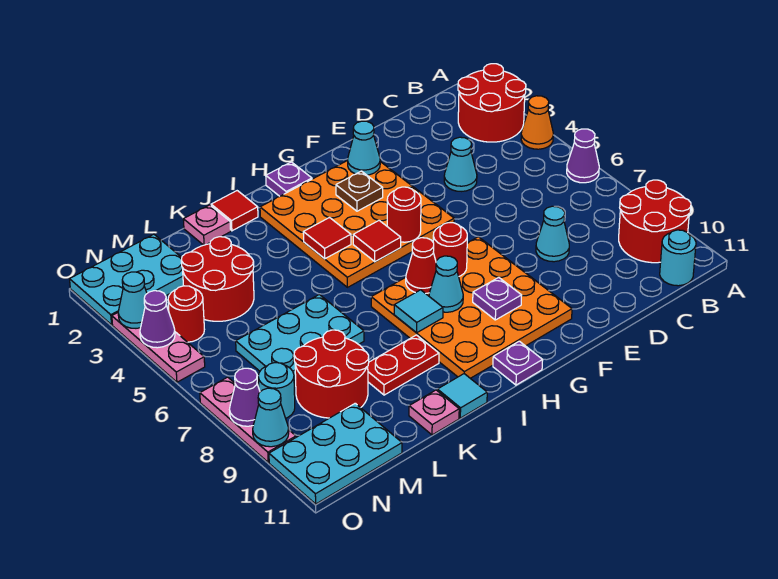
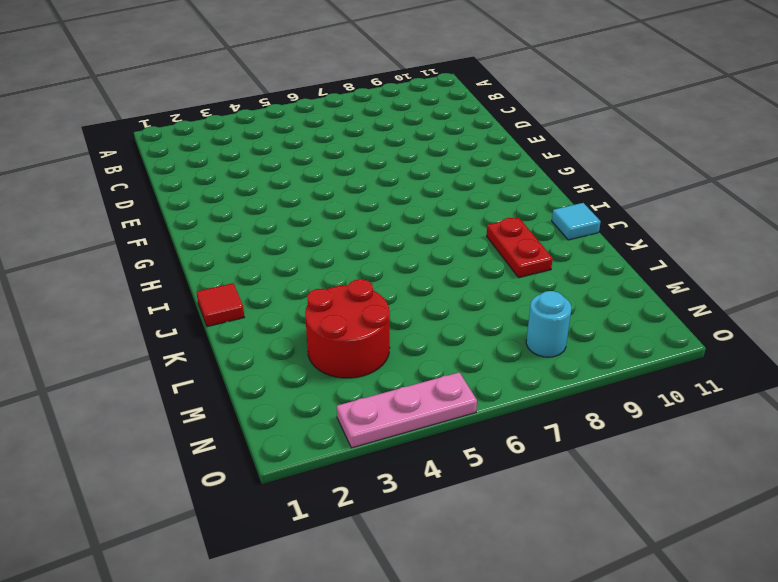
none -> red 2x2 round brick [458,64,526,142]
none -> orange 1x1 cone [521,96,553,149]
none -> purple 1x1 cone [567,129,599,183]
none -> red 2x2 round brick [619,180,691,263]

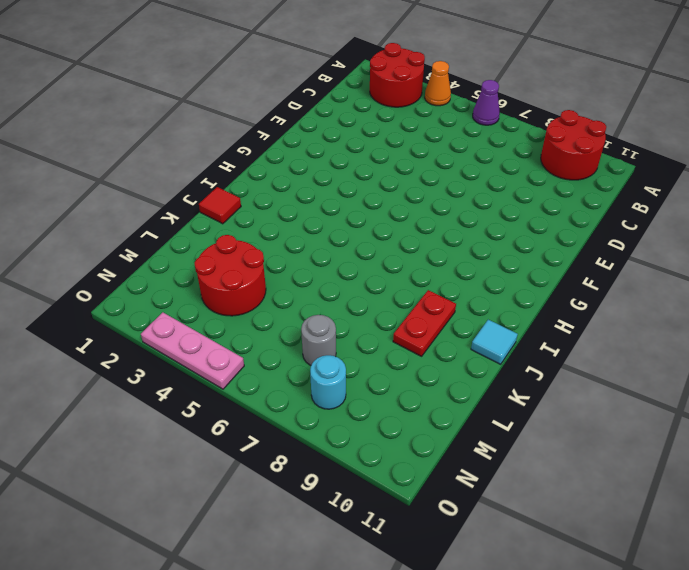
grey 1x1 round brick [301,315,336,365] -> cyan 2x3 plate [236,295,364,381]
none -> cyan 1x1 round brick [660,230,696,286]
none -> cyan 1x1 cone [444,137,477,191]
none -> cyan 1x1 cone [536,206,569,262]
none -> orange 4x4 plate [260,160,454,287]

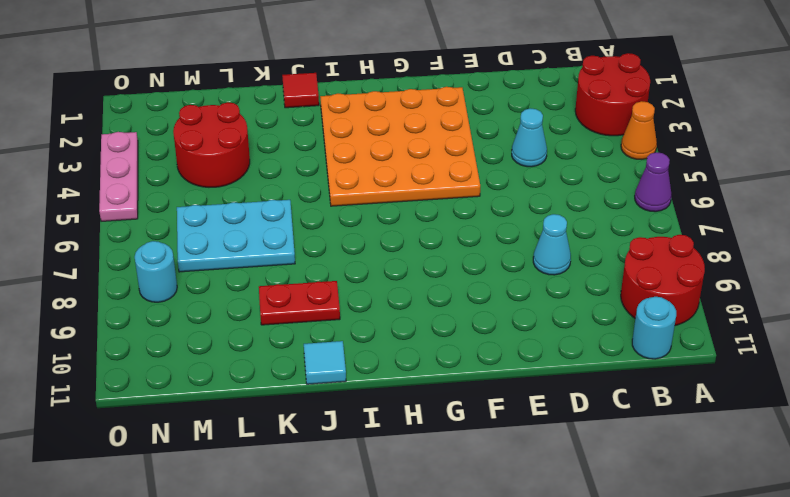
none -> orange 4x4 plate [371,237,572,378]
none -> purple 1x1 plate [266,162,312,196]
none -> purple 1x1 plate [493,341,543,385]
none -> pink 1x1 plate [183,205,231,245]

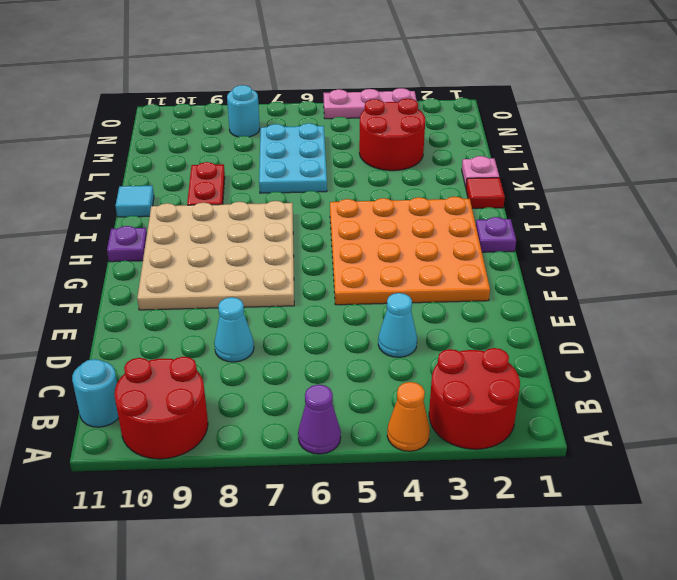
tan 4x4 plate [137,201,294,310] -> orange 4x4 plate [371,237,572,378]
none -> pink 1x1 plate [409,390,459,435]
none -> red 2x2 round brick [294,330,369,418]
none -> cyan 2x3 plate [70,234,183,325]
none -> cyan 2x3 plate [269,403,402,504]

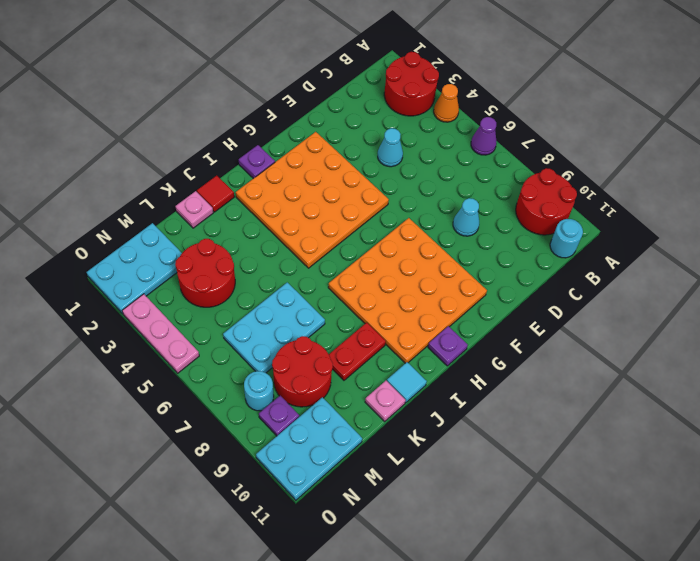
purple 1x1 plate [259,396,299,436] -> purple 1x1 plate moved to [473,277,522,320]
none -> red 1x1 round brick [168,286,204,342]
none -> pink 1x3 plate [200,377,296,462]
none -> cyan 1x1 cone [348,121,380,175]
none -> brown 1x1 plate [336,171,383,211]

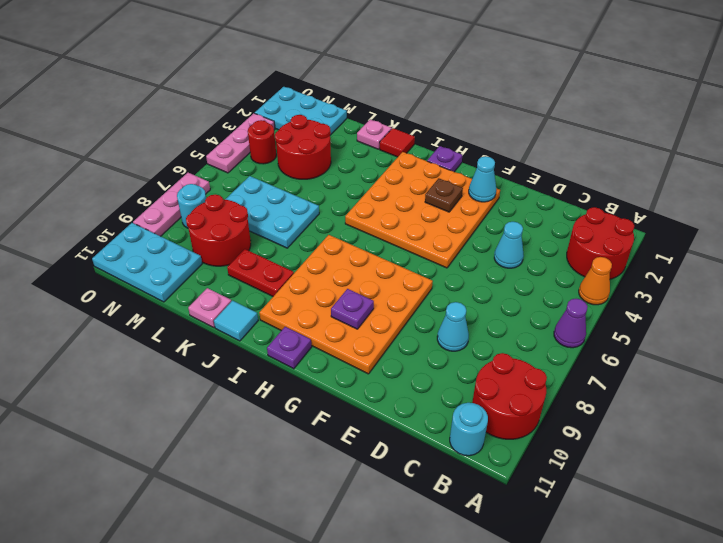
none -> red 1x1 round brick [387,187,421,242]
none -> red 1x1 round brick [433,223,467,276]
none -> red 1x1 tile [353,220,401,262]
none -> red 1x1 cone [406,238,436,294]

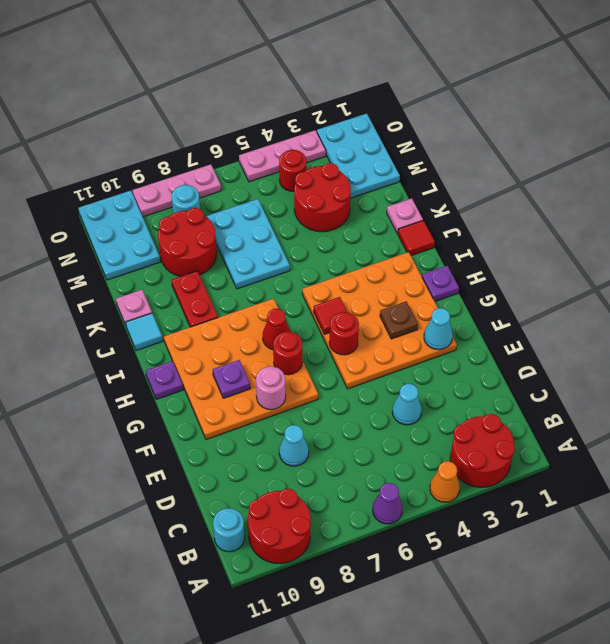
pink 1x1 round brick [256,366,286,410] -> none
none -> cyan 1x1 cone [429,256,463,312]
none -> red 1x1 tile [303,218,351,259]
none -> cyan 1x1 tile [394,290,443,333]
none -> cyan 1x1 cone [118,272,147,328]

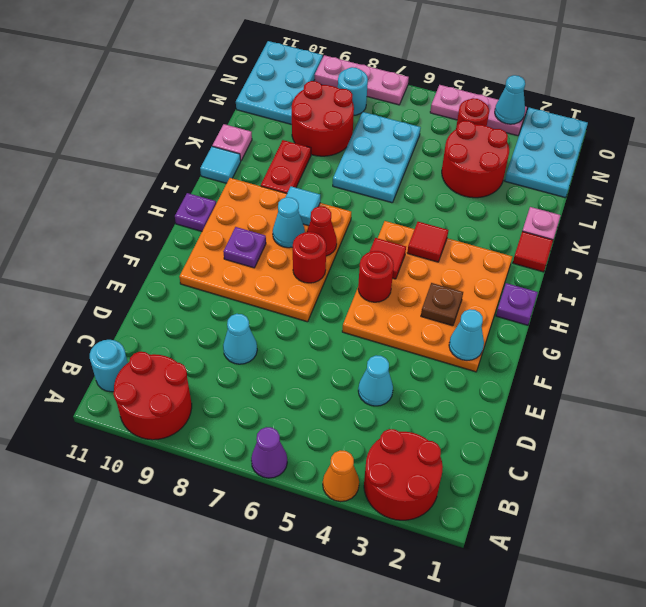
none -> purple 1x1 cone [140,291,175,348]
none -> purple 1x1 cone [230,368,260,426]
none -> cyan 1x1 cone [253,388,289,447]

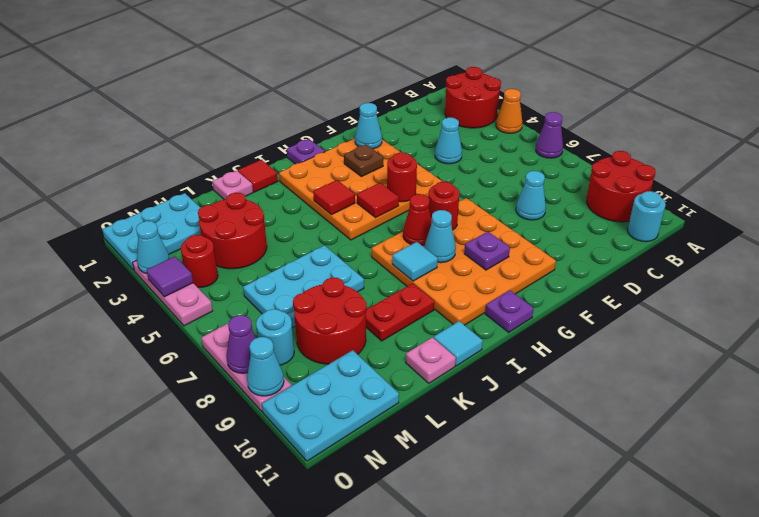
purple 1x1 tile [146,256,193,297] -> purple 1x1 cone [140,291,175,348]

